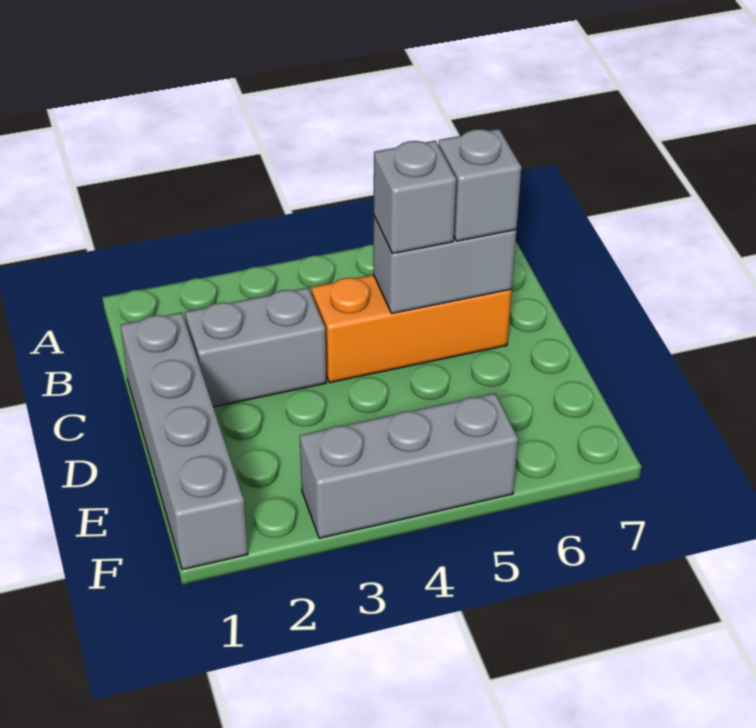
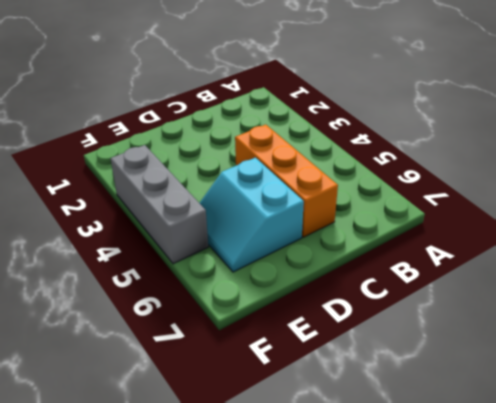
cyan 2x2 slope [200,158,304,272] -> none
none -> grey 1x4 brick [121,312,248,570]
none -> grey 1x2 brick [185,288,326,407]

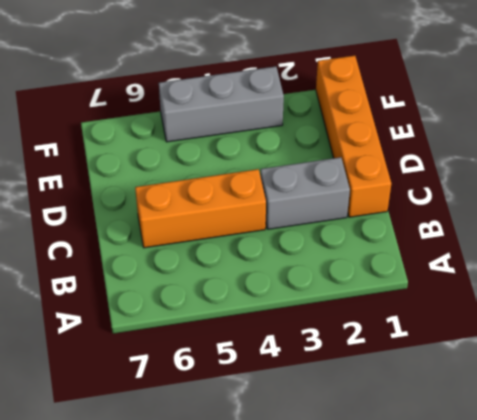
orange 1x4 brick [316,56,391,217] -> grey 1x4 brick [121,312,248,570]
none -> grey 1x2 brick [373,217,516,314]
none -> grey 1x1 brick [374,141,456,254]

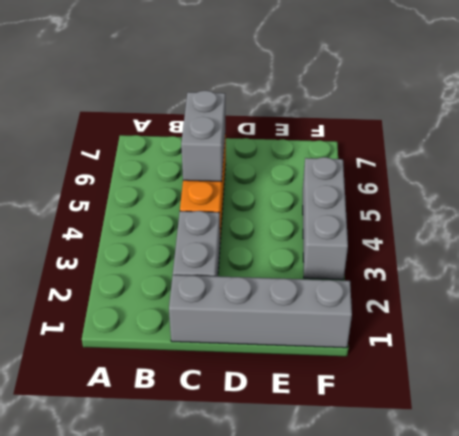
none -> grey 1x1 brick [374,141,456,254]
none -> grey 1x1 brick [438,129,521,241]

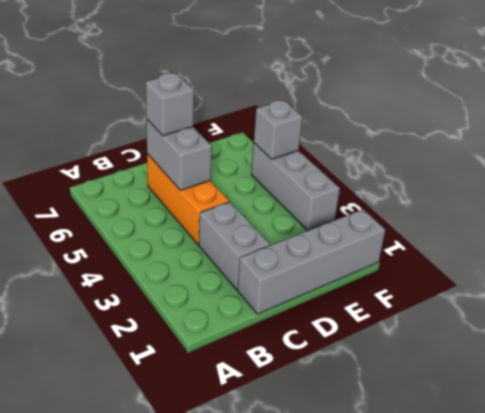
grey 1x1 brick [254,100,302,159] -> grey 1x1 brick moved to [374,141,456,254]

